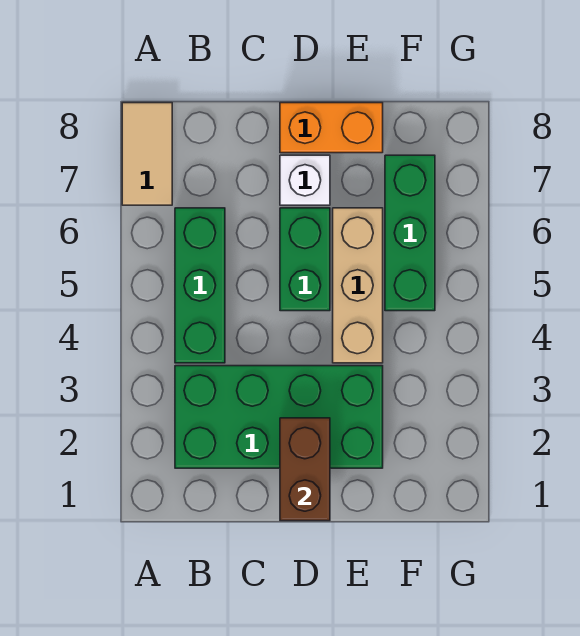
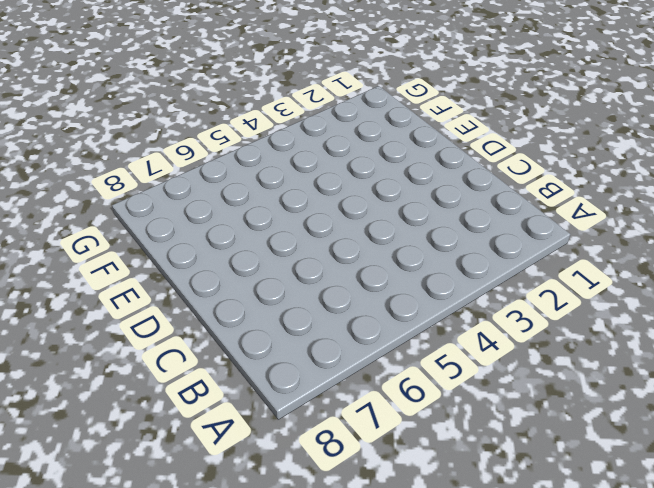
none -> tan 1x2 tile [122,103,172,205]
none -> green 2x4 brick [175,366,383,468]

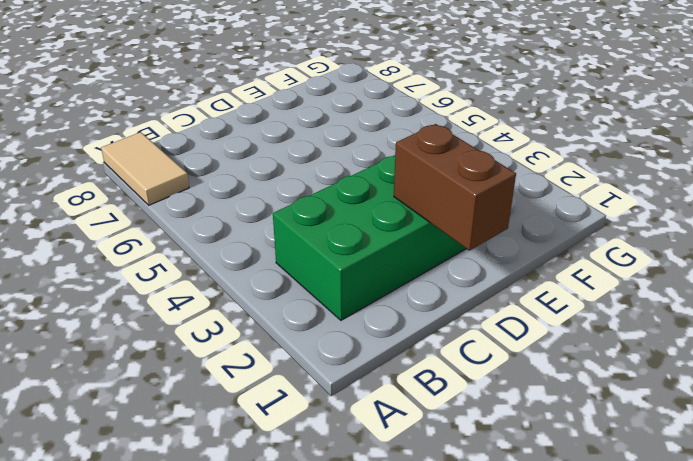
none -> green 1x3 brick [175,208,225,363]
none -> green 1x2 brick [280,208,330,311]

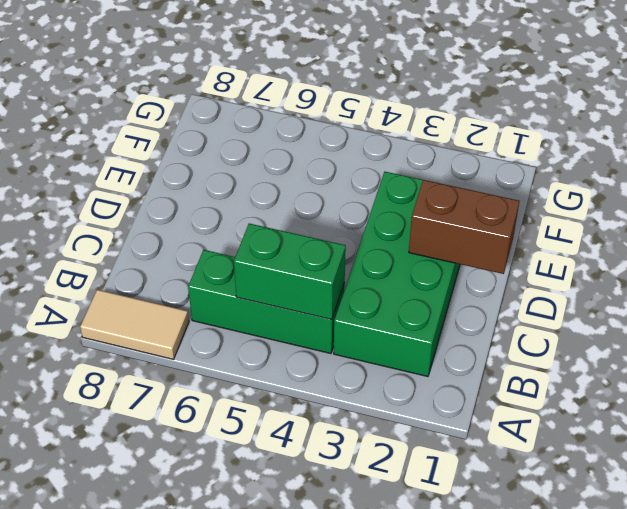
green 1x2 brick [234,224,346,320] -> green 1x2 brick moved to [280,208,330,311]
none -> white 1x1 brick [280,155,330,205]
none -> orange 1x2 brick [280,103,383,153]

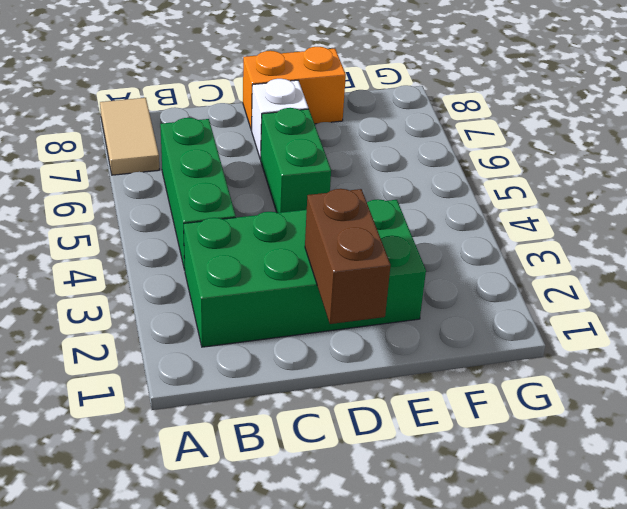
none -> tan 1x3 brick [333,208,383,363]
none -> green 1x3 brick [385,155,435,311]

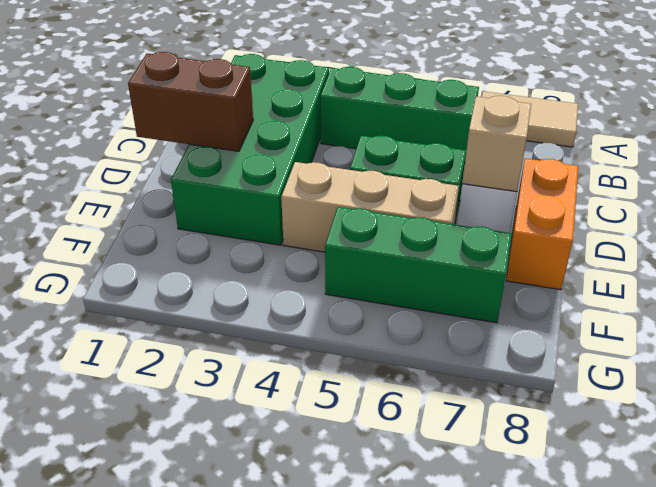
tan 1x1 brick [462,96,531,192] -> none

